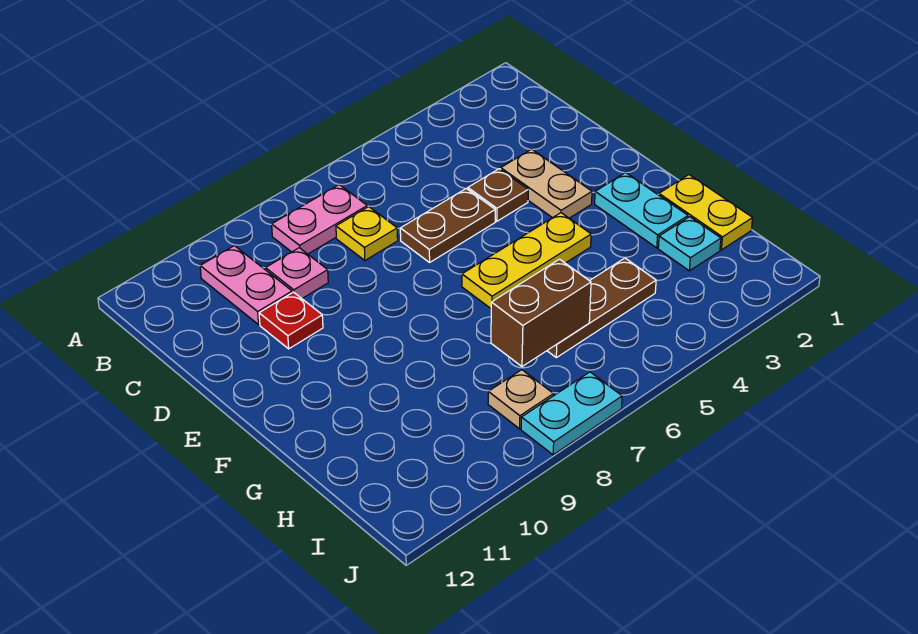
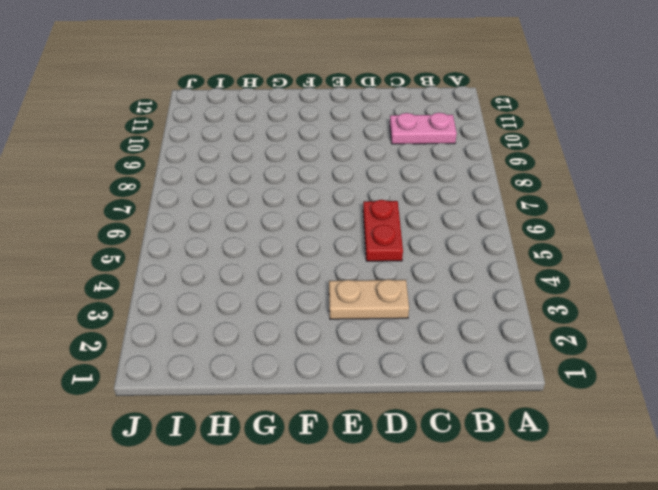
red 1x2 plate [363,200,403,261] -> brown 1x2 plate [400,189,495,262]
none -> pink 1x2 plate [272,185,367,254]
none -> yellow 1x1 plate [336,207,398,260]
none -> pink 1x1 plate [266,248,328,298]

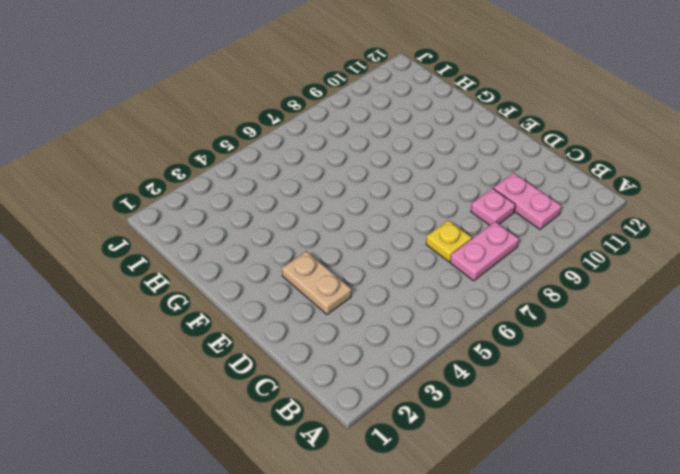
none -> brown 1x1 plate [468,169,528,221]
none -> brown 1x2 plate [400,189,495,262]
none -> red 1x1 plate [259,292,323,349]

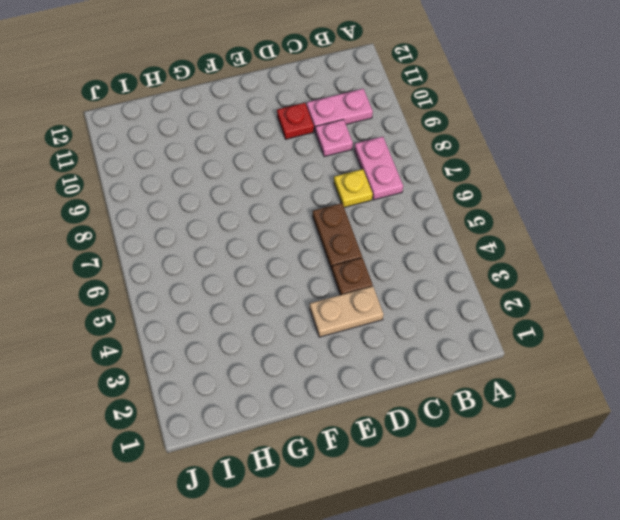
none -> cyan 1x2 plate [595,173,688,248]
none -> yellow 1x3 plate [462,213,591,308]
none -> yellow 1x2 plate [659,175,753,250]

